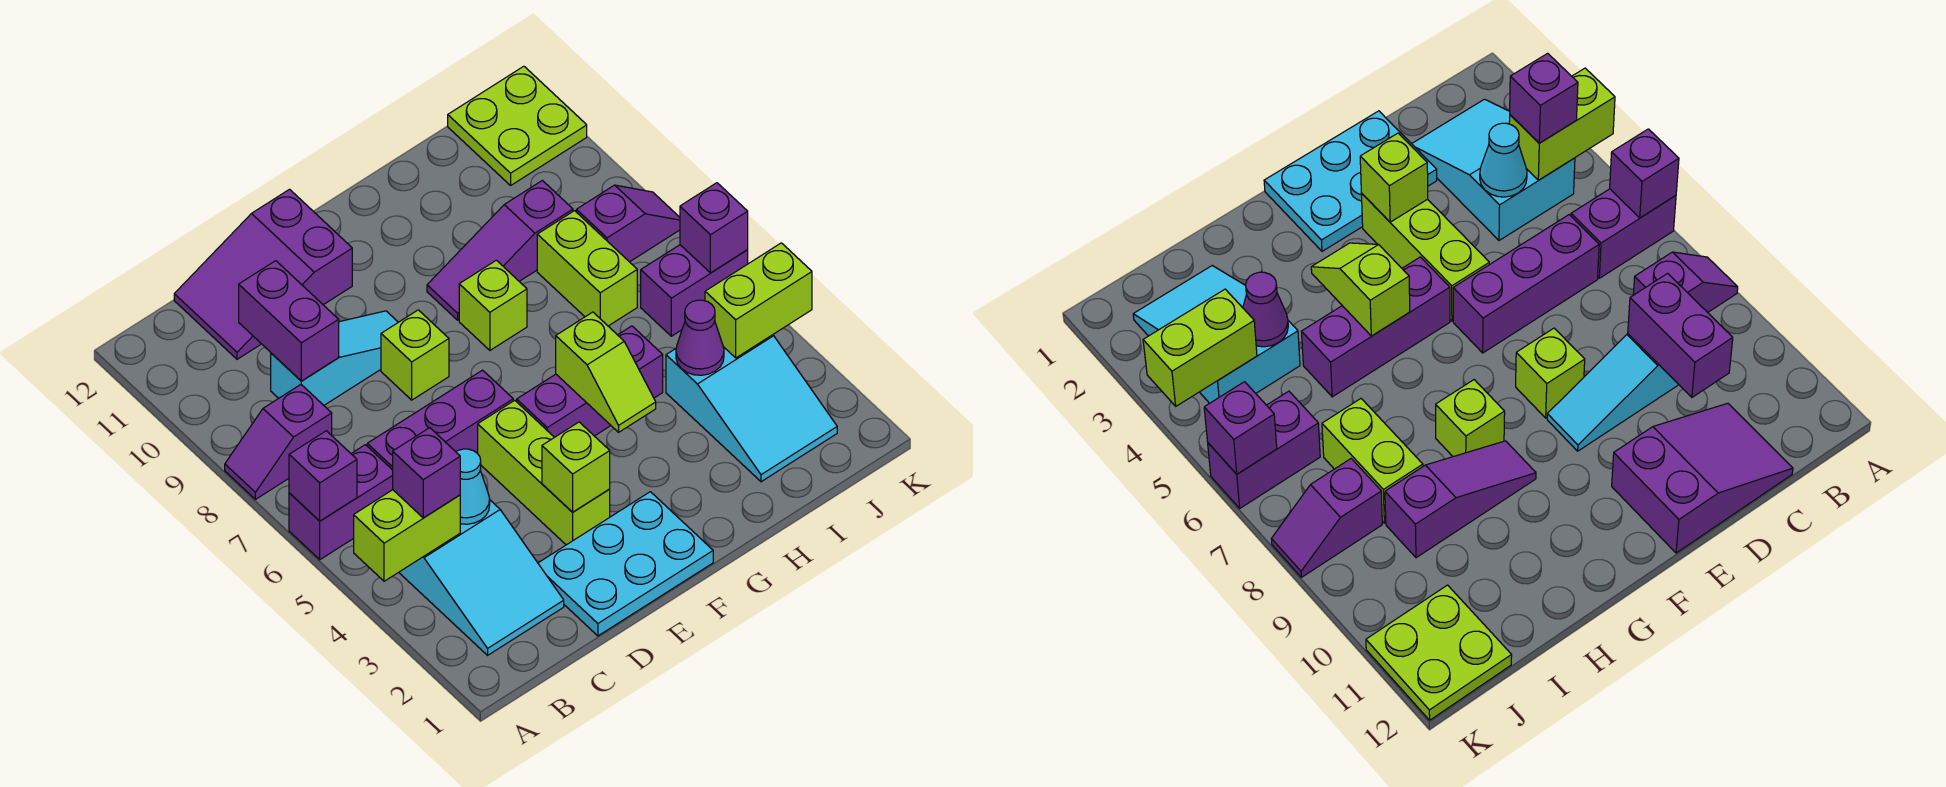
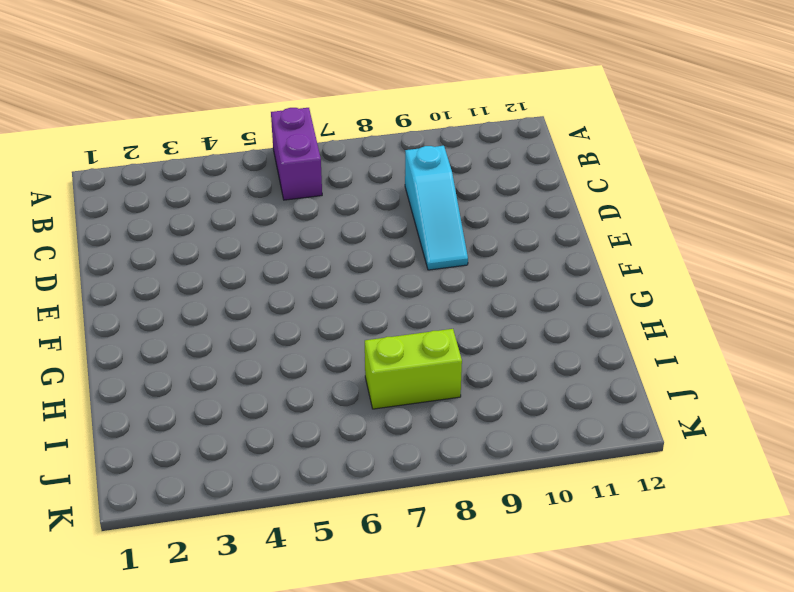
none -> purple 1x2 slope [225,385,332,499]
none -> cyan 2x3 slope [399,500,564,655]
none -> purple 1x3 brick [367,370,513,470]

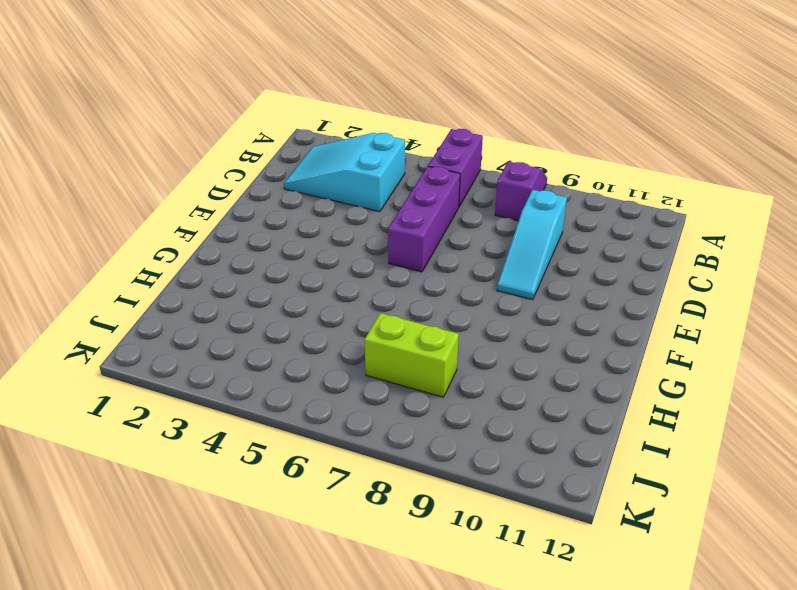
none -> purple 2x3 slope [174,189,352,359]
none -> cyan 2x3 plate [538,492,713,636]
none -> lime 1x3 brick [478,400,610,545]

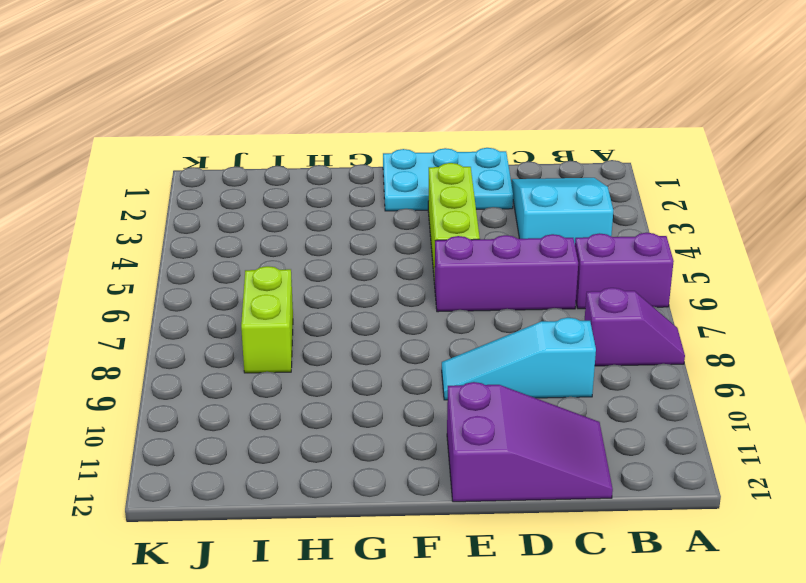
none -> lime 1x1 brick [381,310,449,400]
none -> purple 1x3 brick [517,326,663,437]
none -> lime 1x1 brick [459,260,527,350]

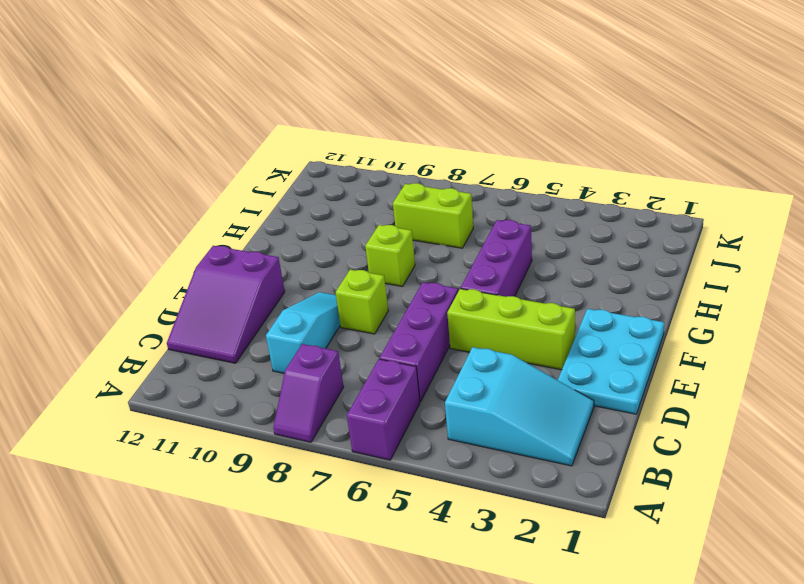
none -> purple 1x3 slope [427,181,573,320]
none -> cyan 2x3 slope [666,335,837,482]
none -> purple 1x2 brick [641,245,748,336]

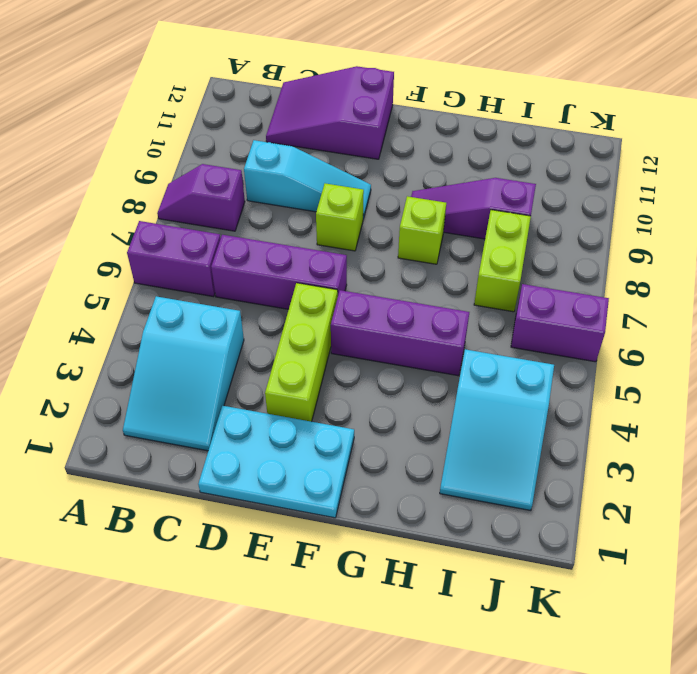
none -> purple 1x2 slope [576,185,680,262]
none -> lime 2x2 plate [448,66,587,185]
none -> lime 1x2 brick [354,490,460,581]

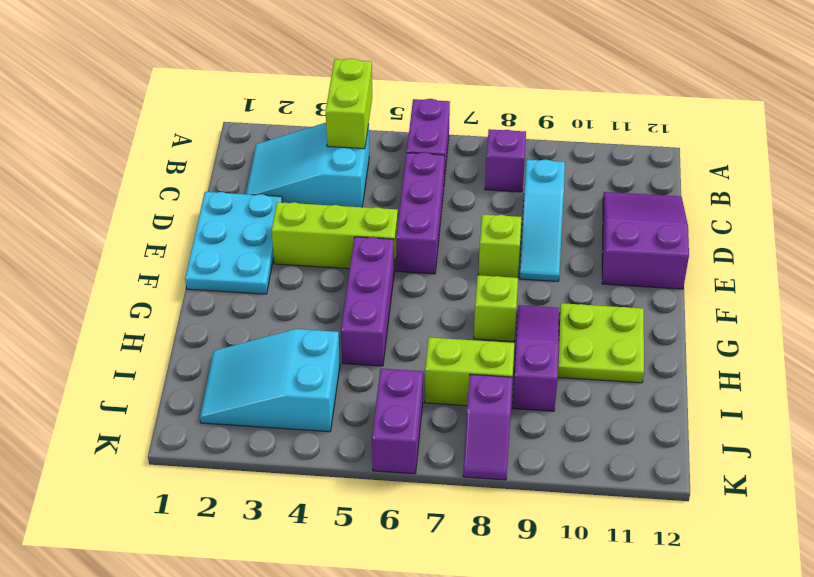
lime 2x2 plate [558,303,644,383] -> lime 2x2 plate moved to [448,66,587,185]
none -> purple 1x1 brick [289,431,357,521]
none -> cyan 1x1 cone [456,449,490,524]
none -> purple 1x2 brick [239,261,339,381]

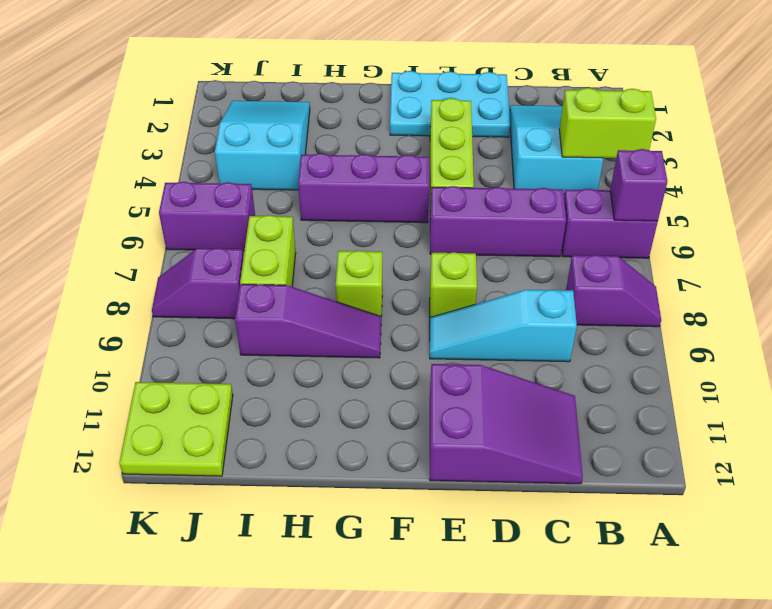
none -> cyan 1x1 cone [456,449,490,524]
none -> purple 1x2 brick [239,261,339,381]
none -> lime 1x1 brick [542,422,610,512]

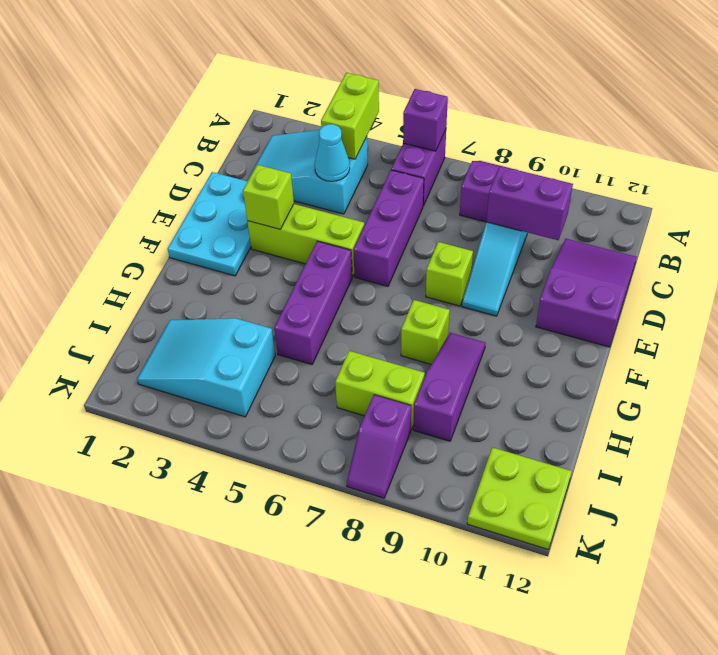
none -> purple 1x2 brick [641,245,748,336]
none -> lime 1x2 slope [556,312,656,432]
none -> purple 1x1 cone [676,300,724,375]

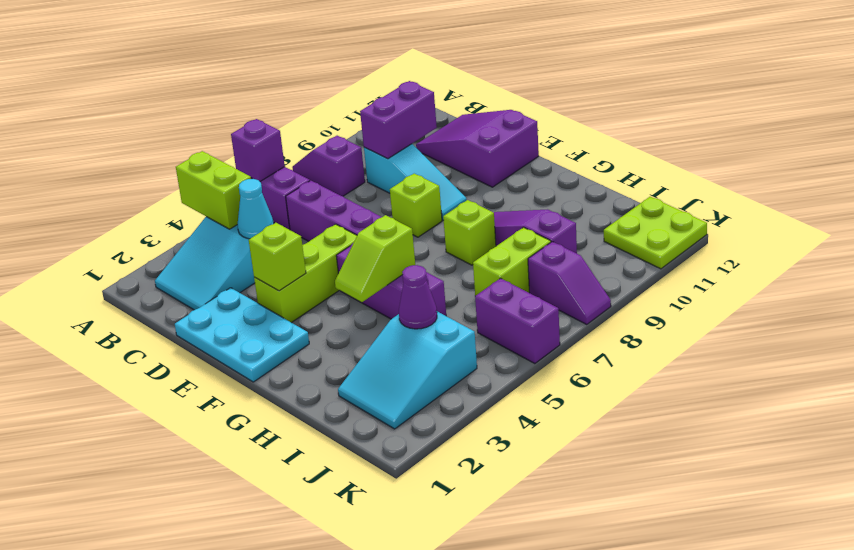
none -> lime 1x2 brick [705,243,812,358]
none -> purple 1x1 brick [680,183,748,273]
none -> purple 1x1 brick [393,428,460,518]

